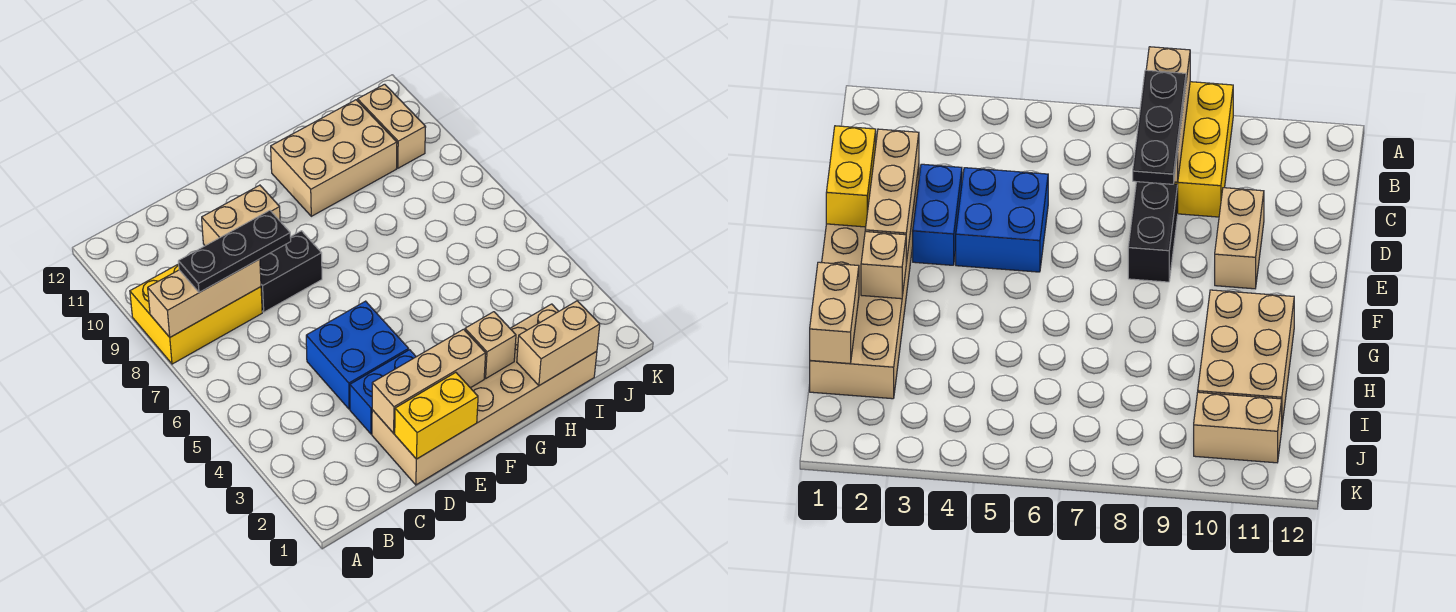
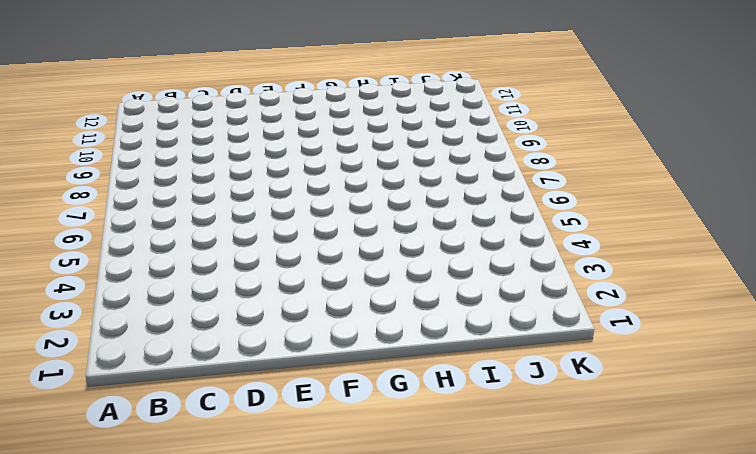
none -> yellow 2x3 brick [130,264,262,364]
none -> tan 2x6 brick [372,304,597,485]
none -> blue 1x2 brick [350,350,416,434]

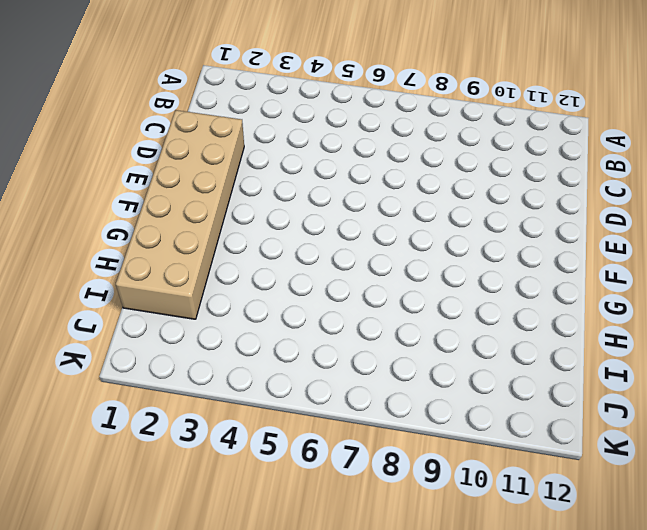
none -> yellow 2x3 brick [130,264,262,364]
none -> blue 1x2 brick [350,350,416,434]
none -> blue 2x2 brick [306,301,409,409]

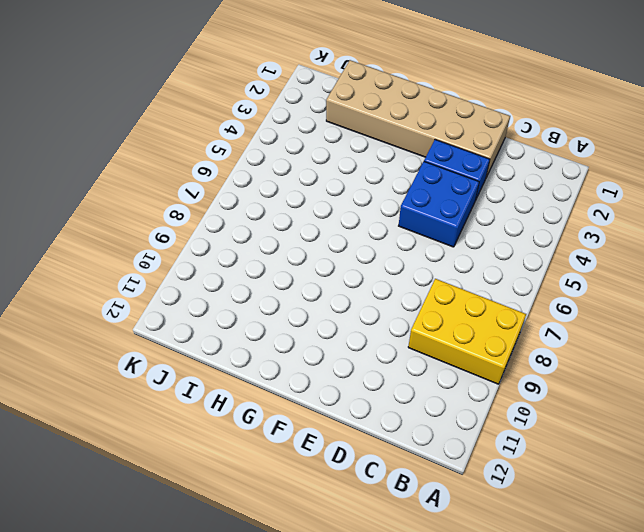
none -> black 1x2 brick [260,231,322,312]
none -> tan 1x2 brick [202,185,280,246]
none -> tan 2x3 brick [271,100,397,216]

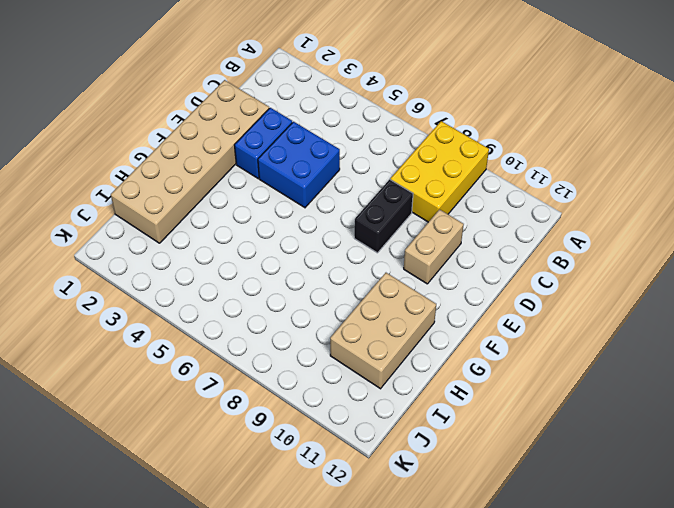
none -> tan 1x2 brick [358,84,426,168]
none -> tan 1x3 brick [148,259,261,337]
none -> yellow 1x2 brick [395,372,478,459]

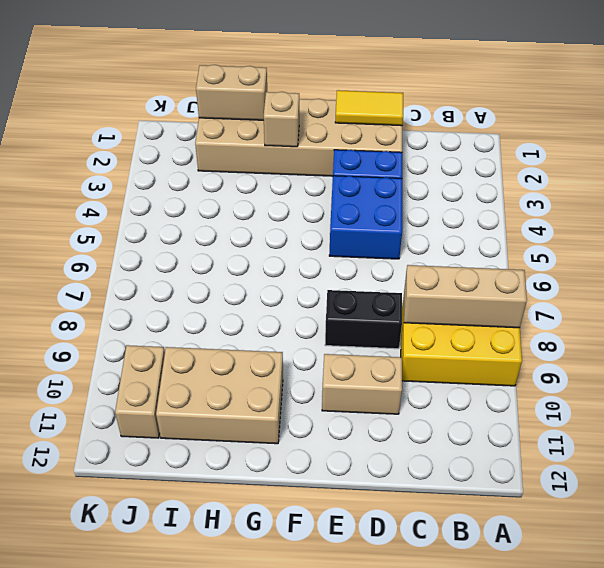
yellow 1x2 tile [335,90,403,126] -> yellow 1x2 brick [395,372,478,459]
none -> tan 1x3 brick [372,329,486,433]
none -> black 1x3 plate [178,210,291,293]

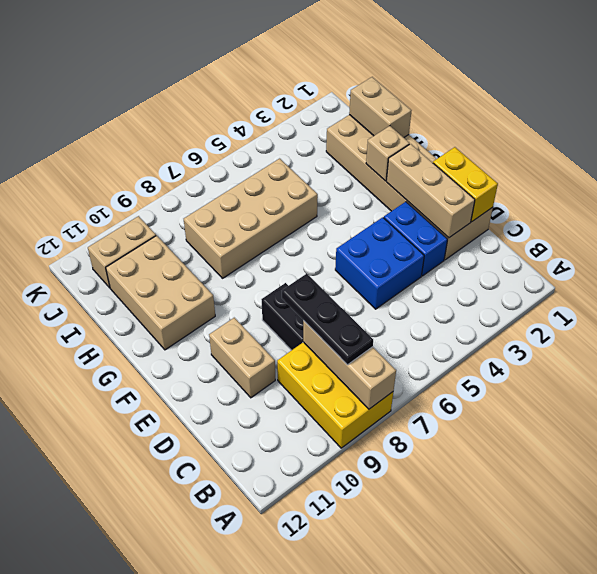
tan 2x4 brick [184,159,318,278] -> none

